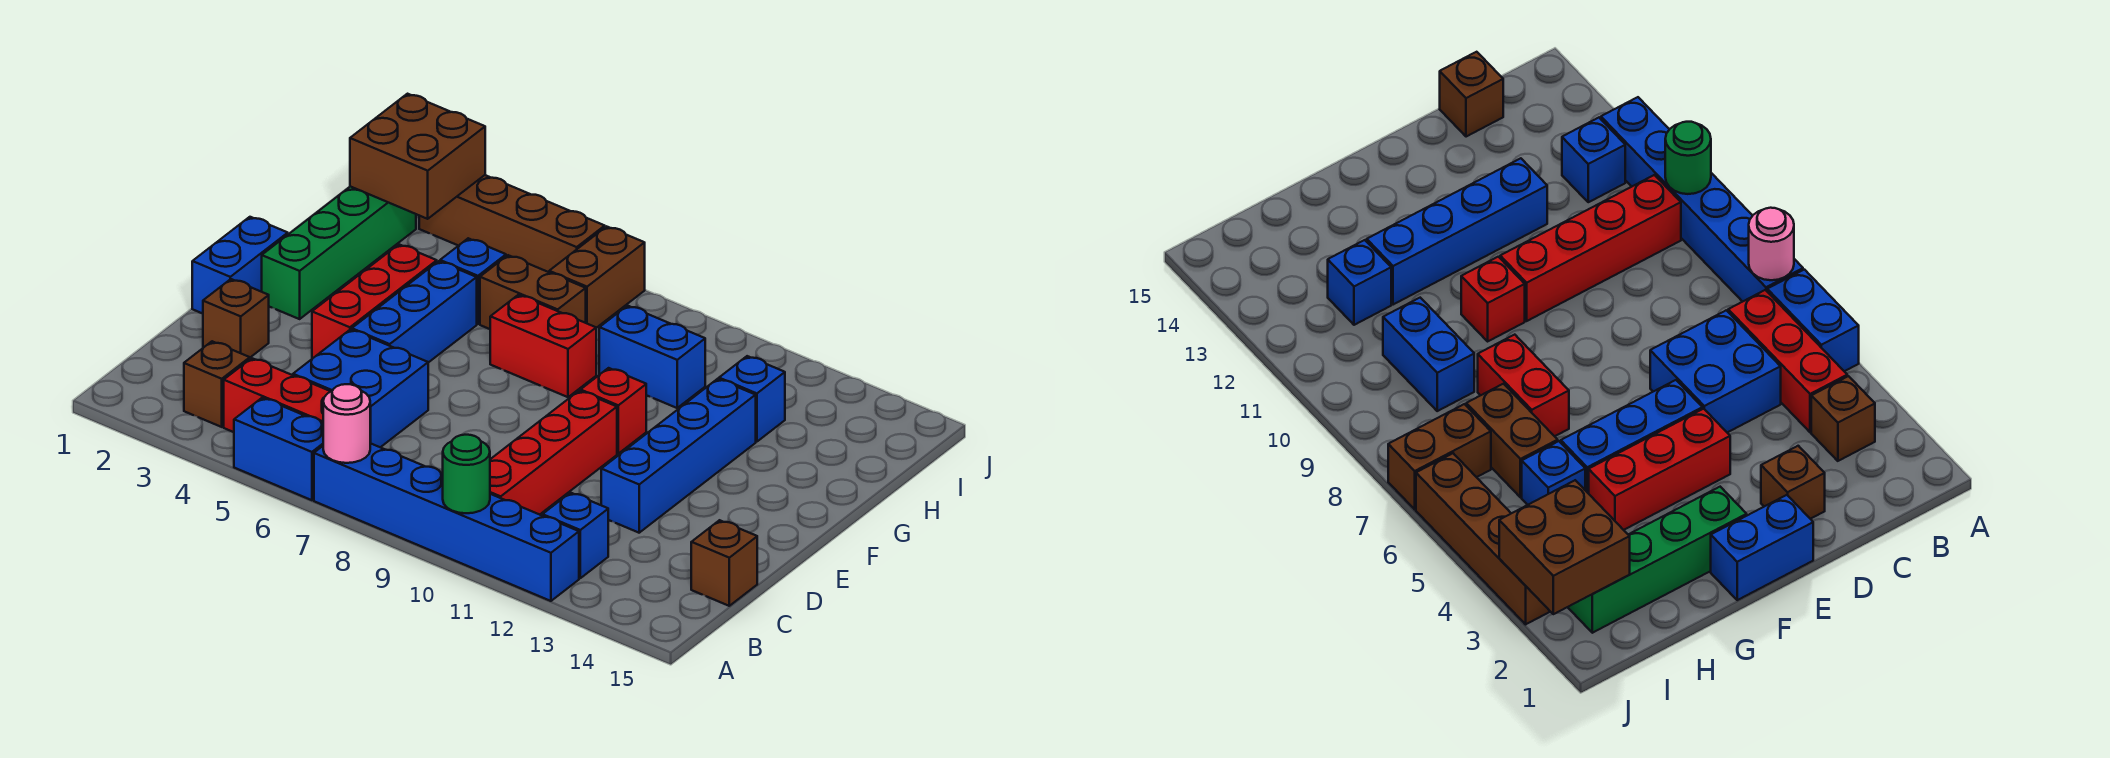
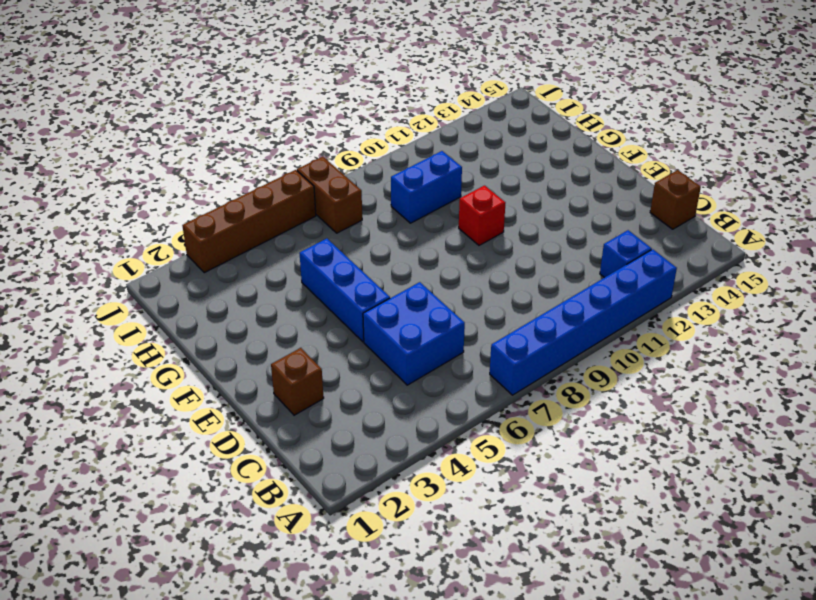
none -> blue 1x2 brick [234,398,323,500]
none -> brown 1x1 brick [184,341,250,427]
none -> red 1x3 brick [224,358,331,432]

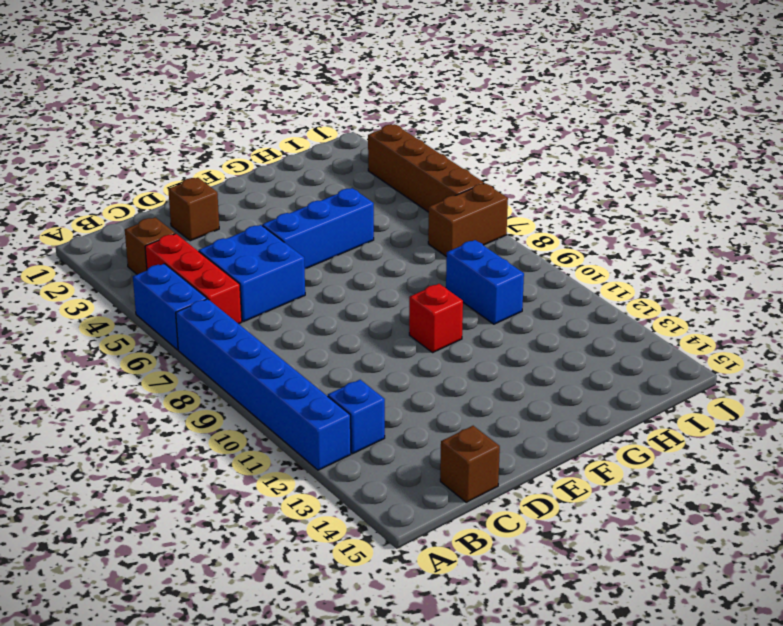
none -> red 1x4 brick [490,391,617,515]
none -> blue 1x4 brick [601,379,756,533]
none -> blue 1x2 brick [192,217,288,314]

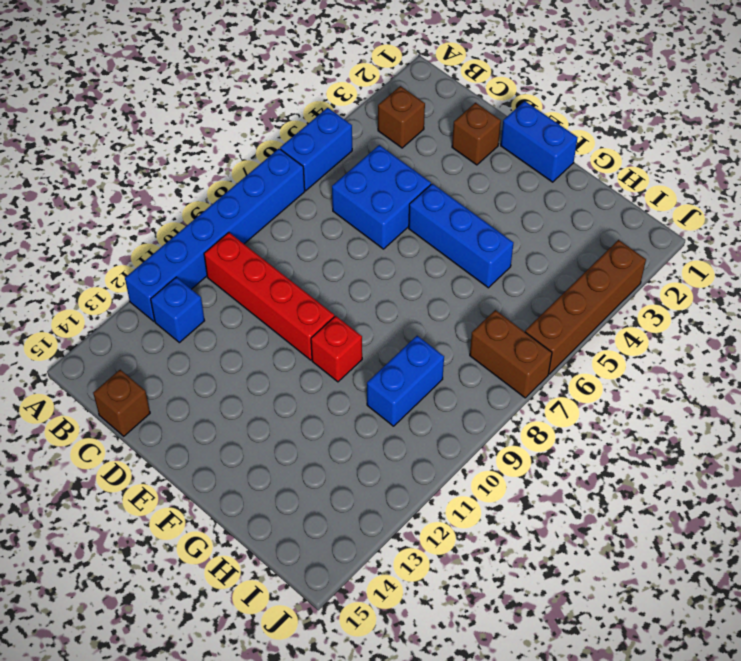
none -> red 1x3 brick [224,358,331,432]
none -> blue 1x4 brick [601,379,756,533]
none -> red 1x3 brick [312,244,437,359]

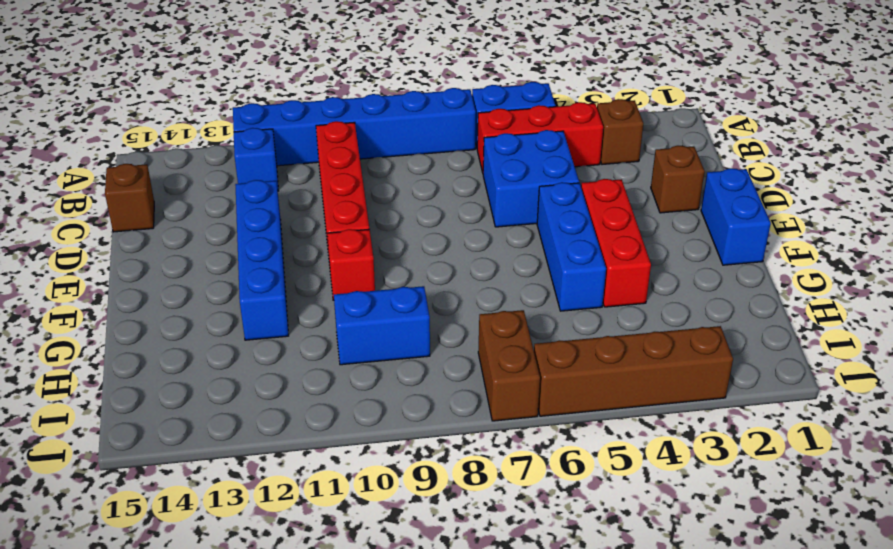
none -> green 1x4 brick [262,186,416,319]
none -> red 1x2 brick [490,295,596,397]
none -> blue 1x1 brick [440,238,506,324]

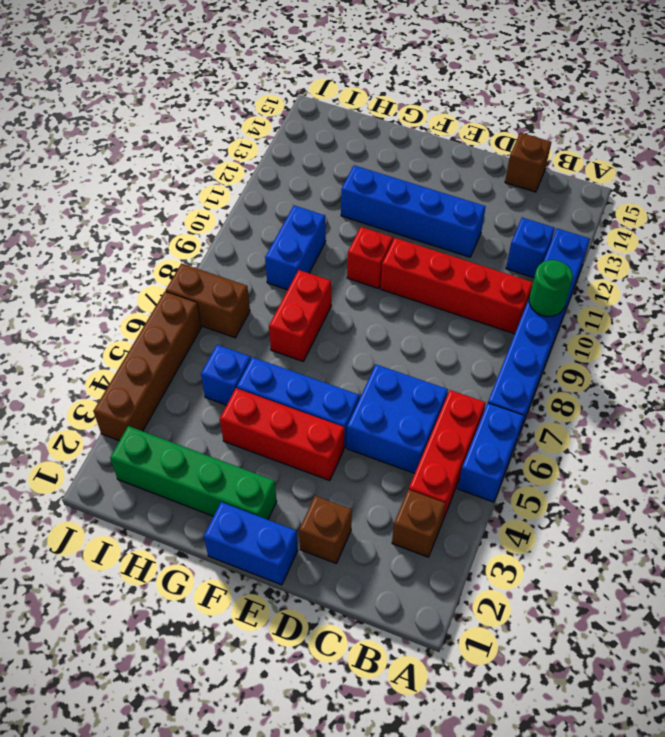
none -> brown 1x2 brick [480,255,586,329]
none -> blue 1x1 brick [719,356,785,442]
none -> pink 1x1 round brick [323,384,370,463]

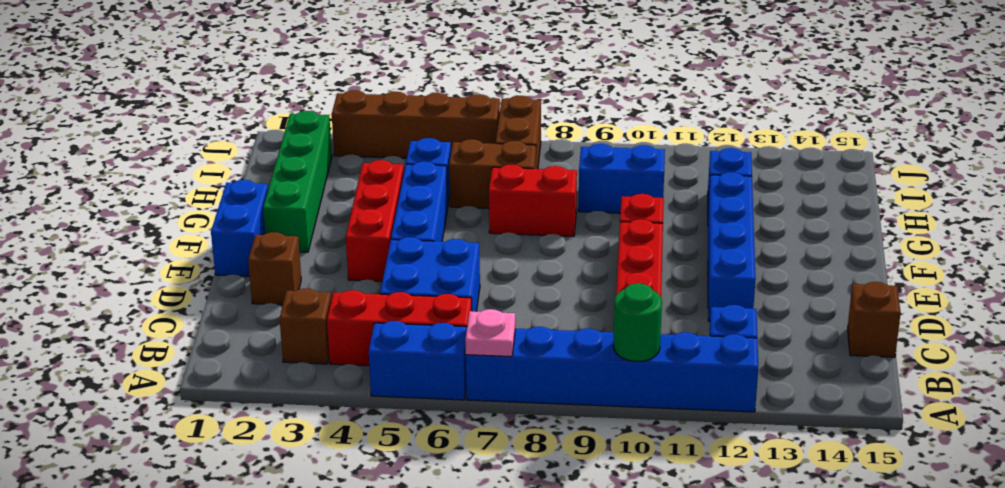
pink 1x1 plate [465,309,515,357] -> pink 1x1 round brick [323,384,370,463]
none -> brown 2x2 brick [350,94,485,219]

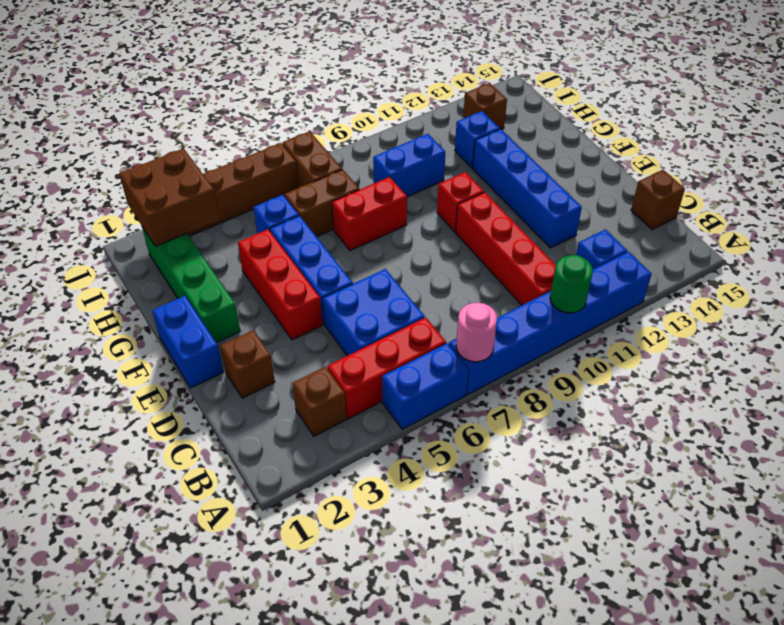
brown 1x1 brick [463,83,507,129] -> none

